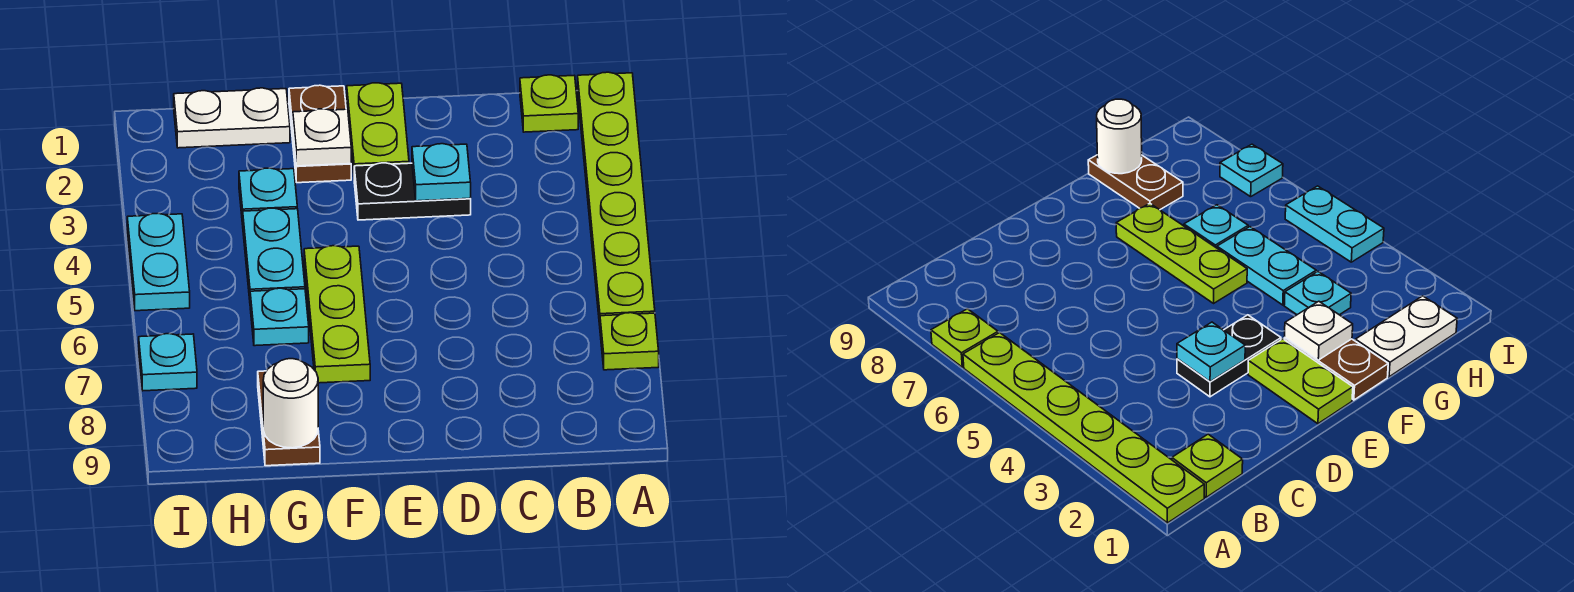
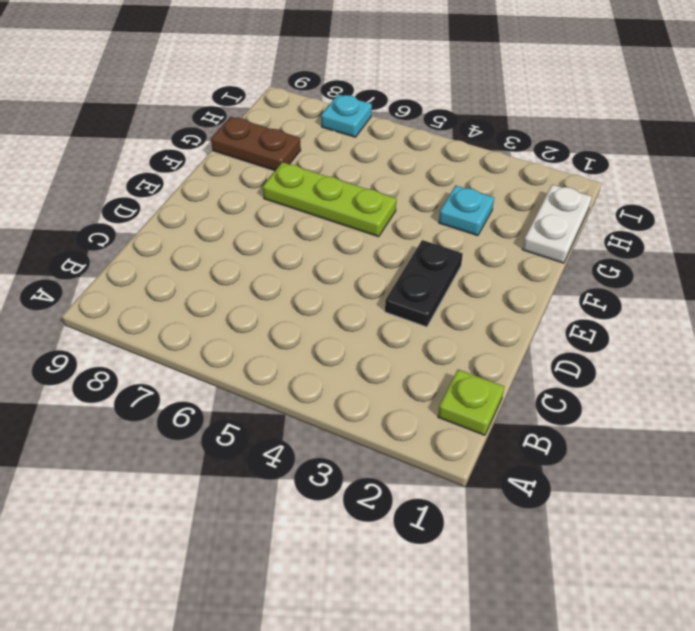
none -> lime 1x6 plate [578,72,655,325]
none -> lime 1x1 plate [600,313,659,370]
none -> lime 1x2 plate [347,83,409,173]

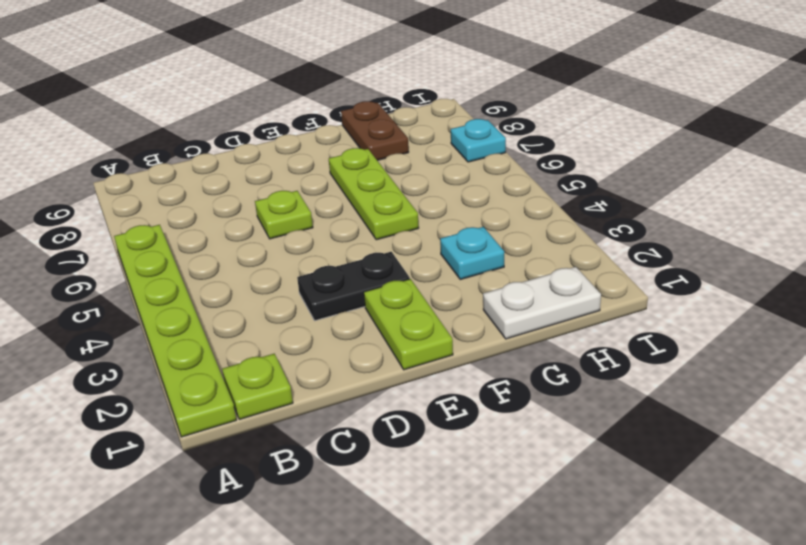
lime 1x1 plate [255,191,313,239] -> lime 1x1 plate moved to [600,313,659,370]
none -> brown 1x2 plate [289,85,351,183]
none -> cyan 1x2 plate [243,208,305,299]
none -> cyan 1x1 plate [250,288,309,346]

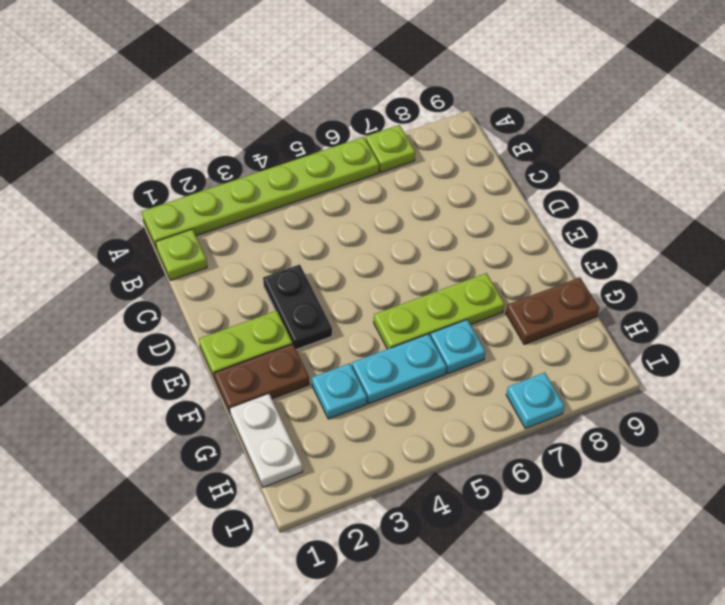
none -> cyan 1x2 plate [127,213,190,311]
none -> cyan 1x1 plate [412,144,471,201]
none -> white 1x1 plate [293,109,351,166]

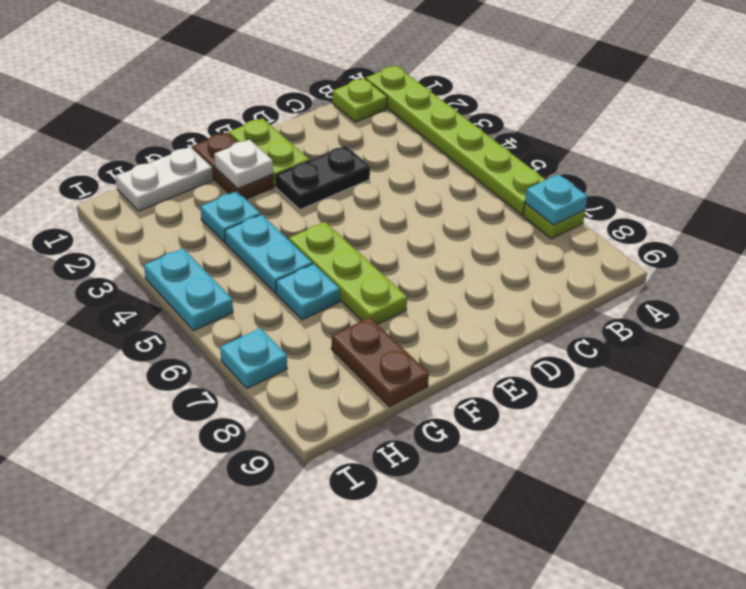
cyan 1x1 plate [525,174,587,225] -> cyan 1x1 plate moved to [412,144,471,201]
none -> white 1x1 round brick [263,359,318,448]

